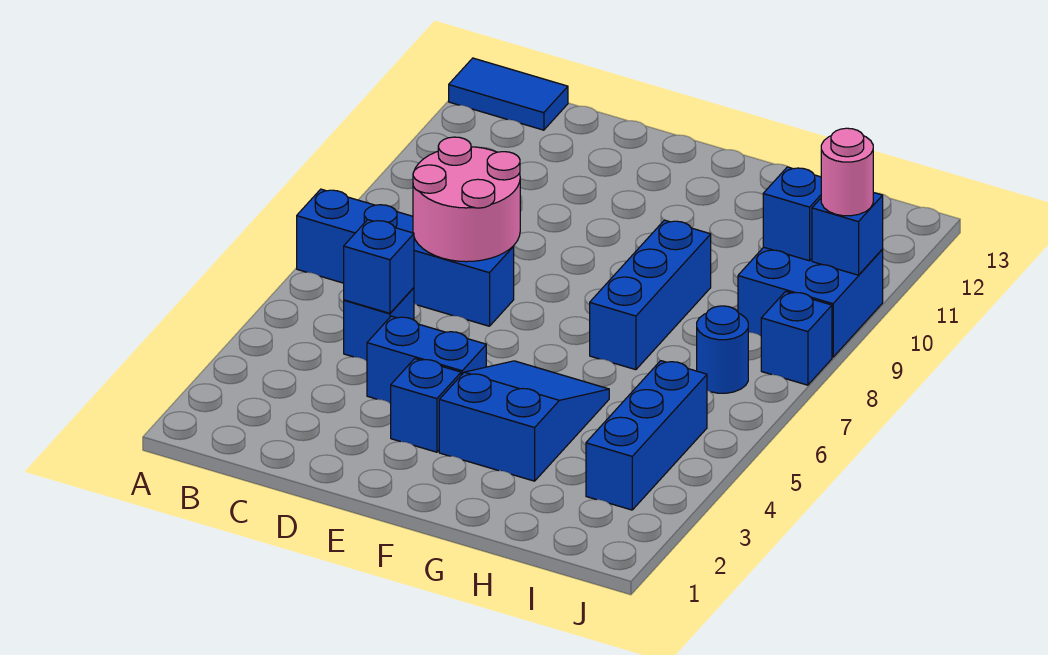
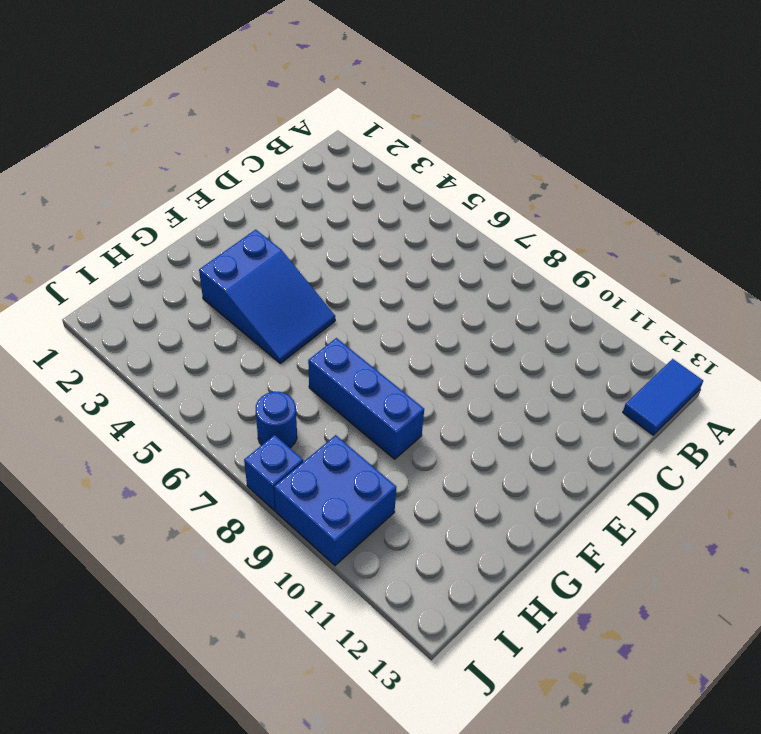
none -> blue 1x4 brick [297,189,514,326]
none -> blue 1x1 brick [344,288,414,361]
none -> blue 1x2 brick [367,316,486,403]

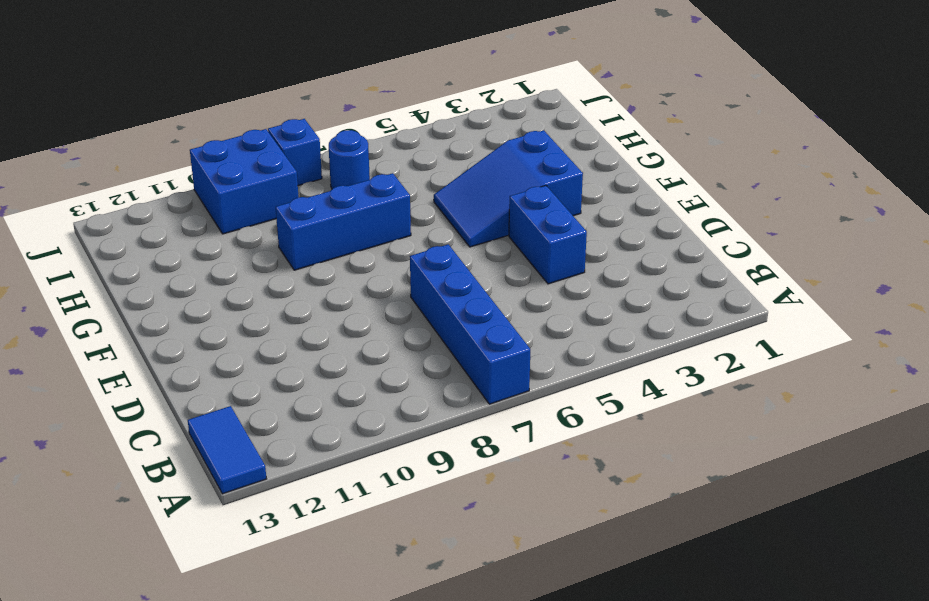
none -> blue 1x1 brick [344,288,414,361]
none -> blue 1x1 brick [391,359,461,452]
none -> blue 1x3 brick [586,361,707,510]

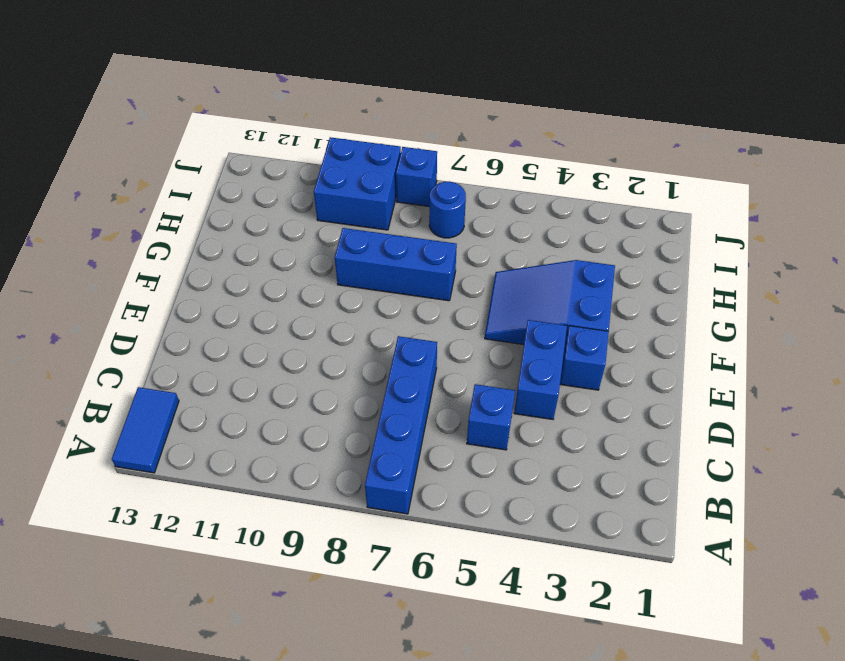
none -> blue 1x3 brick [586,361,707,510]
none -> blue 1x1 brick [344,220,414,313]
none -> pink 2x2 round brick [413,137,520,262]

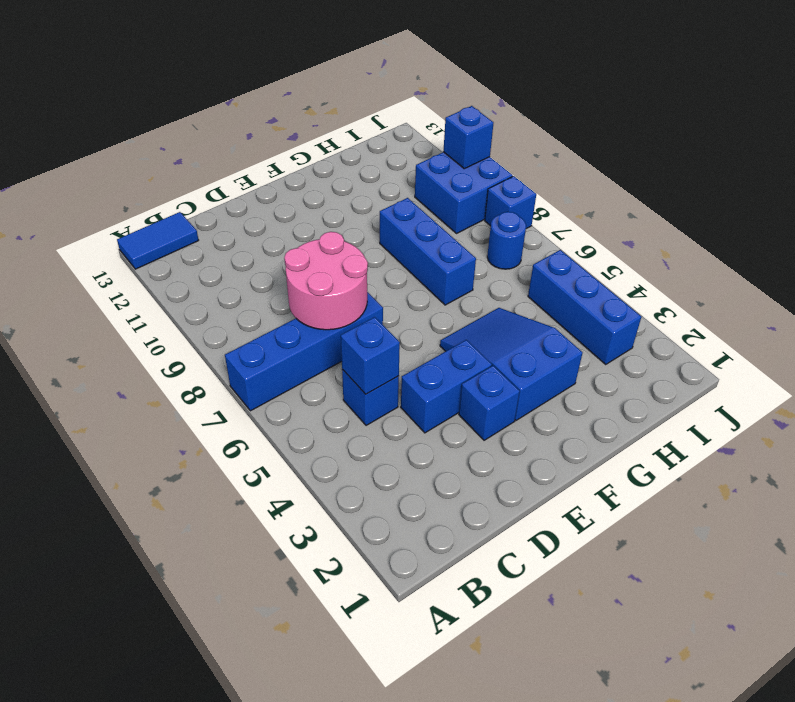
none -> blue 1x1 brick [763,167,821,261]
none -> pink 1x1 round brick [821,128,873,216]

